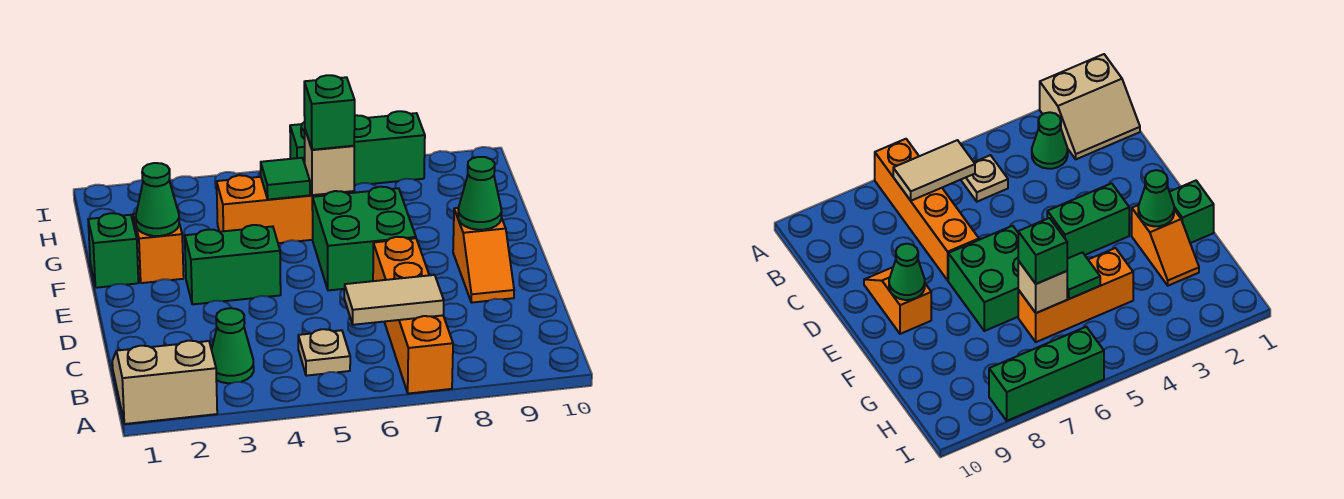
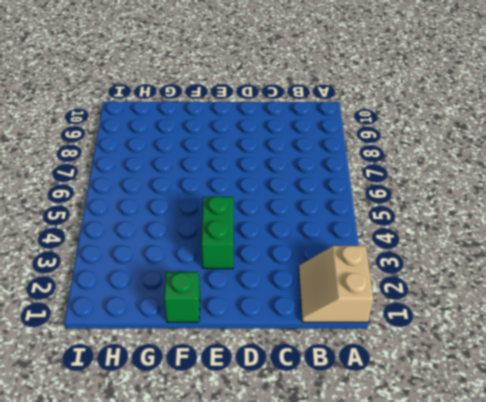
none -> orange 1x4 brick [373,237,453,394]
none -> green 1x1 cone [212,308,254,383]
none -> tan 1x1 plate [298,329,350,376]

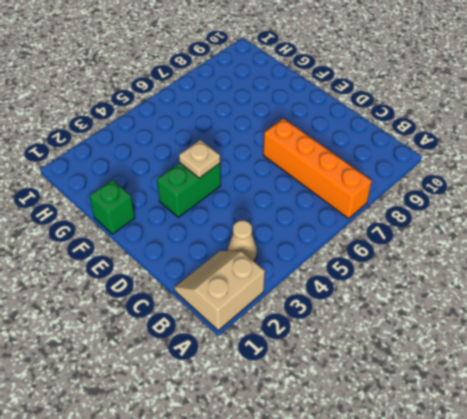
tan 1x1 cone [227,221,257,261] -> green 1x1 cone [212,308,254,383]
tan 1x1 plate [179,140,220,178] -> tan 1x1 plate moved to [298,329,350,376]
none -> orange 1x2 slope [453,208,514,303]
none -> green 2x2 brick [312,187,416,290]
none -> orange 1x2 slope [132,214,184,283]

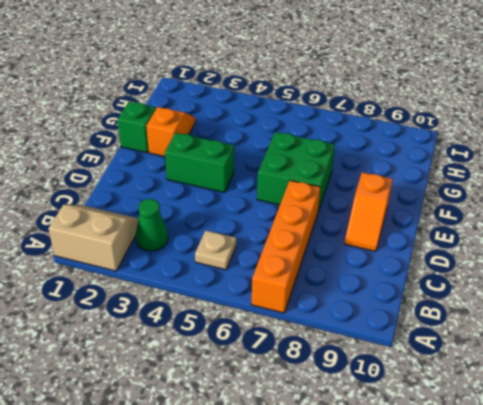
none -> orange 1x3 brick [217,175,354,243]
none -> green 1x3 brick [290,111,425,186]
none -> tan 1x2 tile [344,275,444,325]

